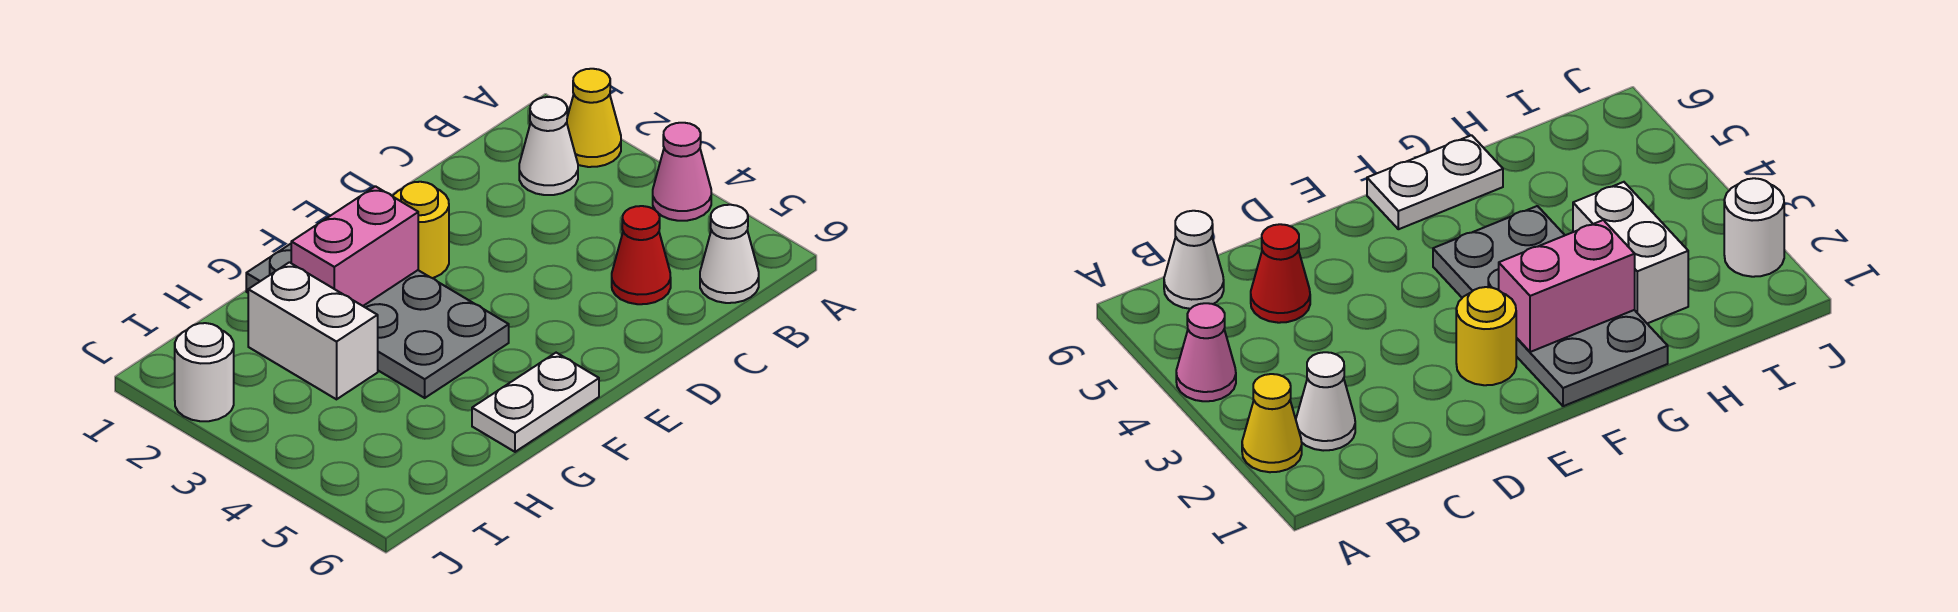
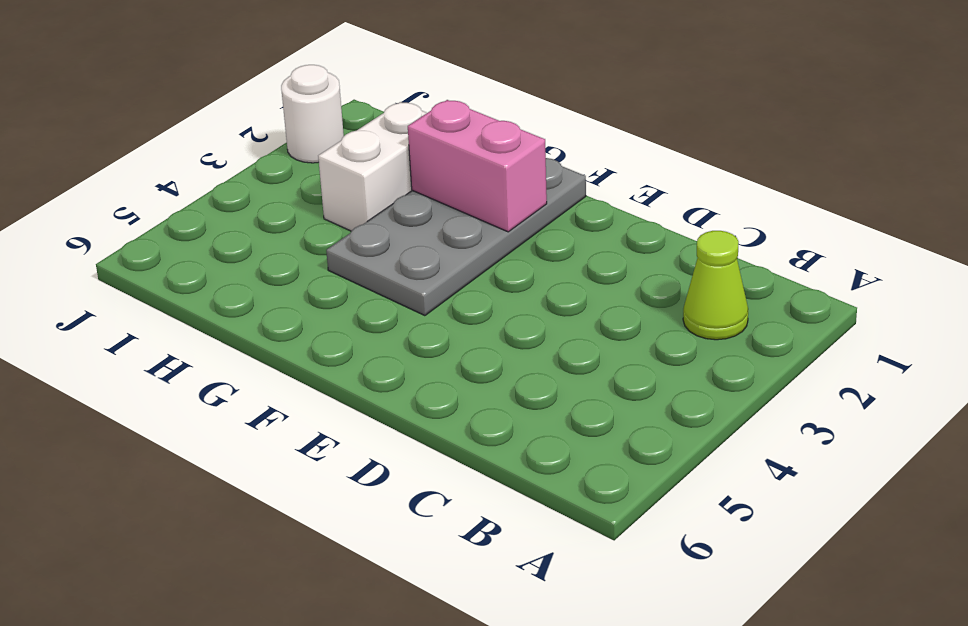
lime 1x1 cone [683,231,748,340] -> white 1x1 cone [519,97,578,195]
none -> yellow 1x1 cone [567,69,621,167]
none -> pink 1x1 cone [653,123,711,221]

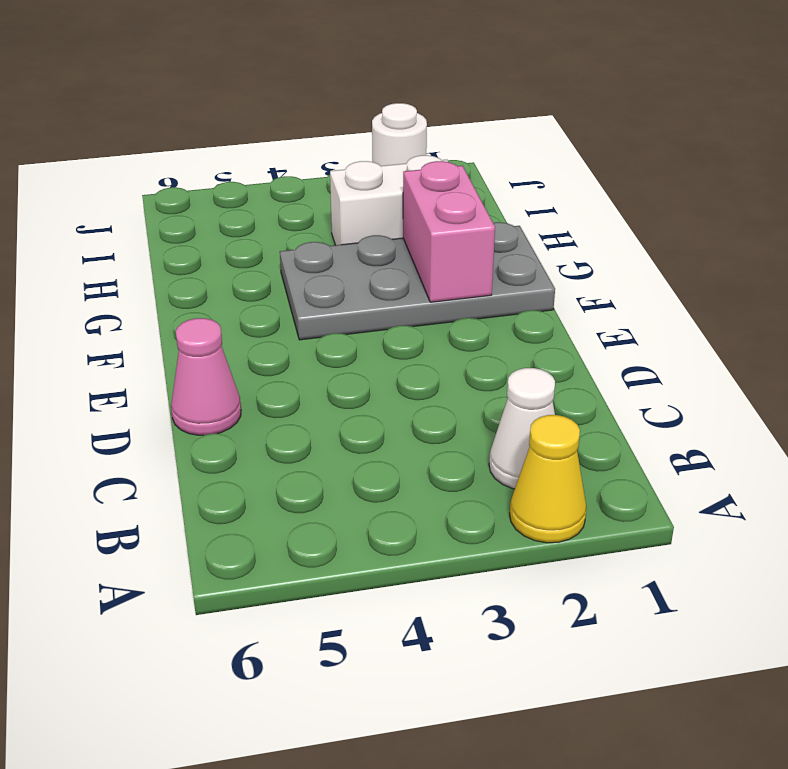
pink 1x1 cone [171,318,241,435] -> pink 1x1 cone moved to [653,123,711,221]
none -> white 1x1 cone [700,205,759,303]
none -> red 1x1 cone [612,206,671,304]

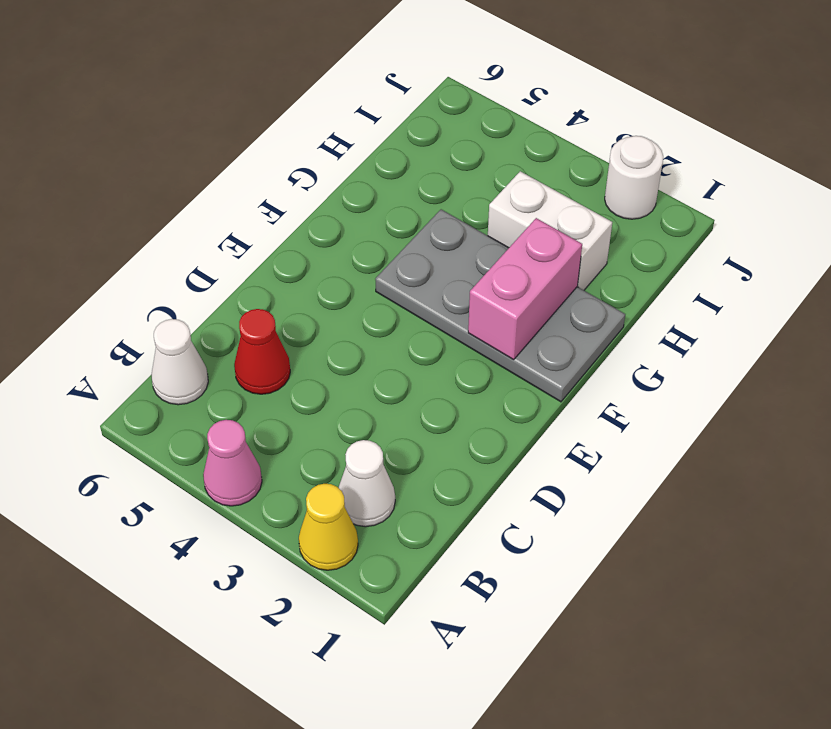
none -> yellow 1x1 round brick [393,182,449,278]
none -> white 1x2 plate [472,353,599,452]

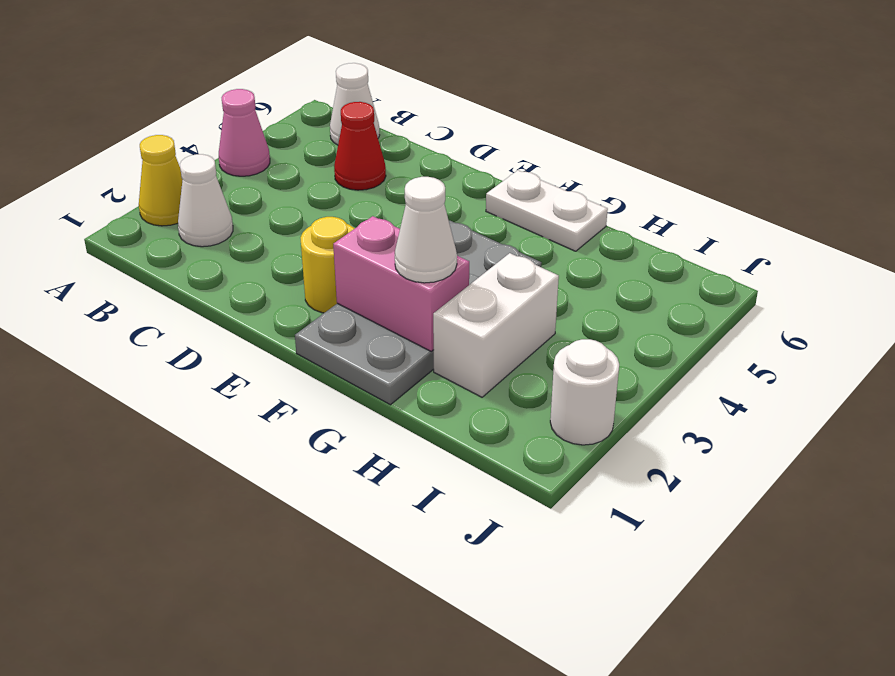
white 1x1 cone [395,177,457,283] -> none

